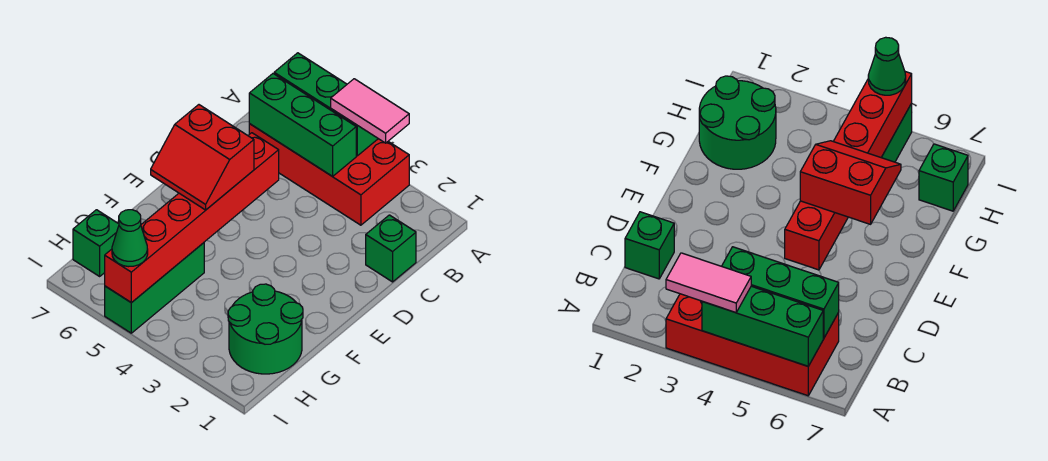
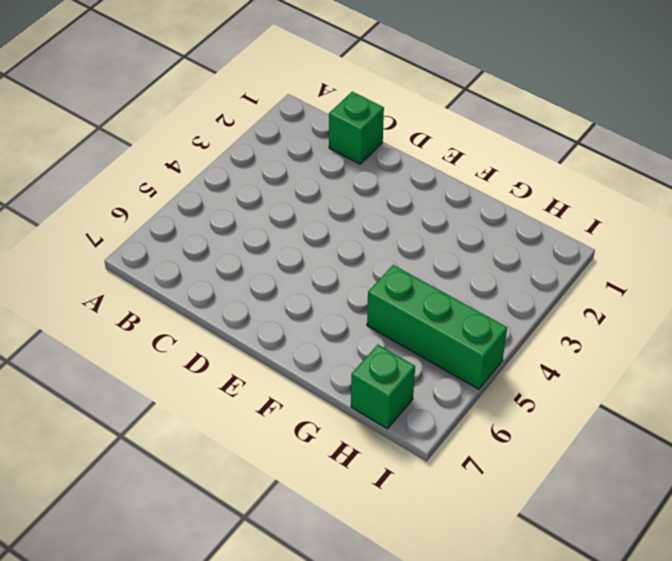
none -> red 2x4 brick [249,124,409,225]
none -> green 2x2 round brick [228,284,303,374]

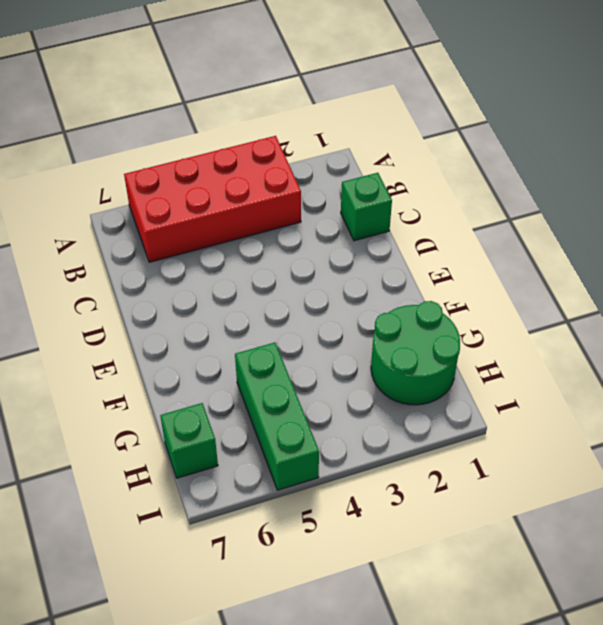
none -> green 1x3 brick [274,53,378,156]
none -> green 1x3 brick [249,74,356,176]

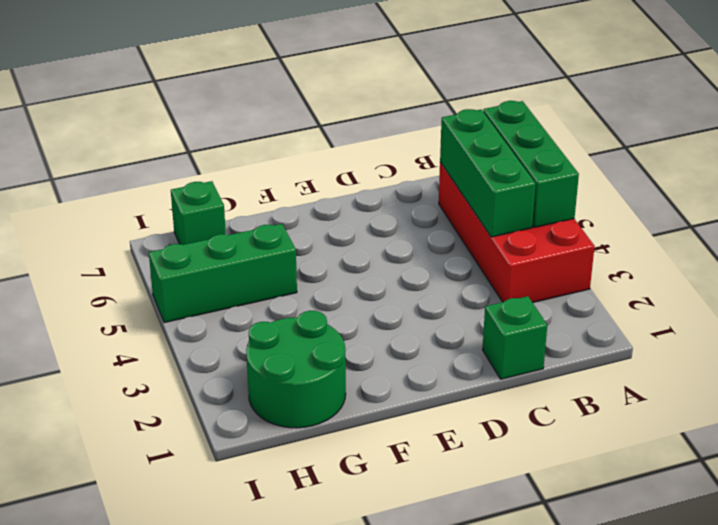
none -> red 1x6 brick [105,133,279,303]
none -> pink 1x2 tile [331,79,409,143]

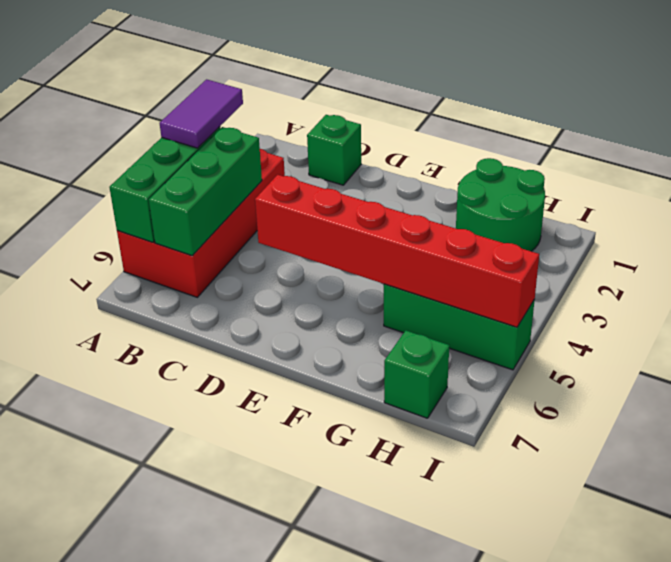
purple 1x2 tile [160,79,243,148] -> pink 1x2 tile [331,79,409,143]
none -> red 2x2 slope [151,105,254,210]
none -> green 1x1 cone [112,210,148,267]

